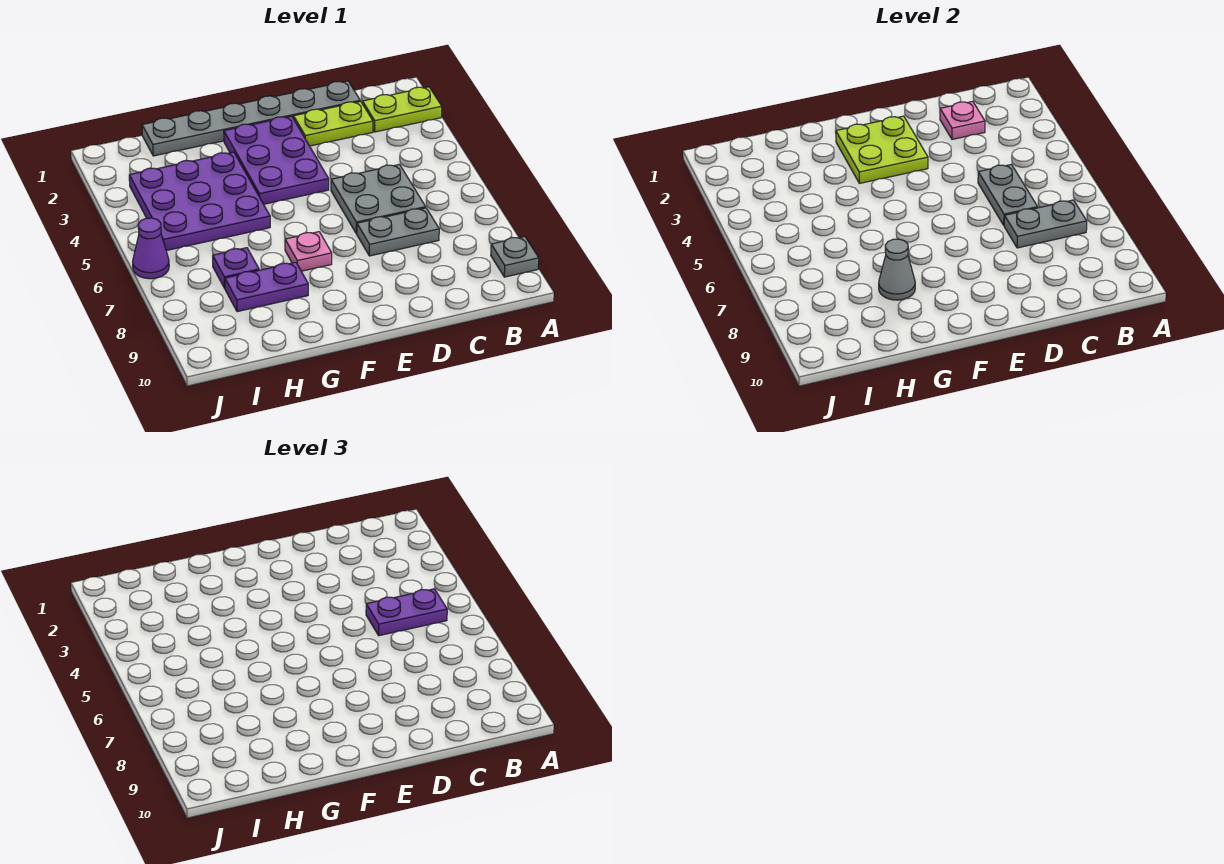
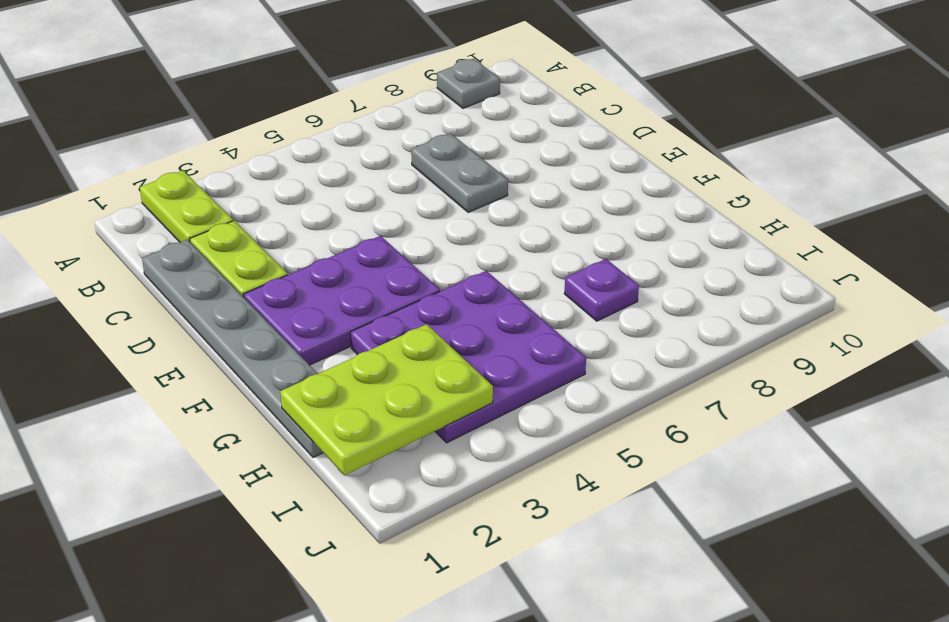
lime 2x3 plate [280,324,493,475] -> none
none -> grey 2x2 plate [331,164,426,233]
none -> pink 1x1 plate [285,232,332,271]
none -> purple 1x2 plate [225,262,308,312]

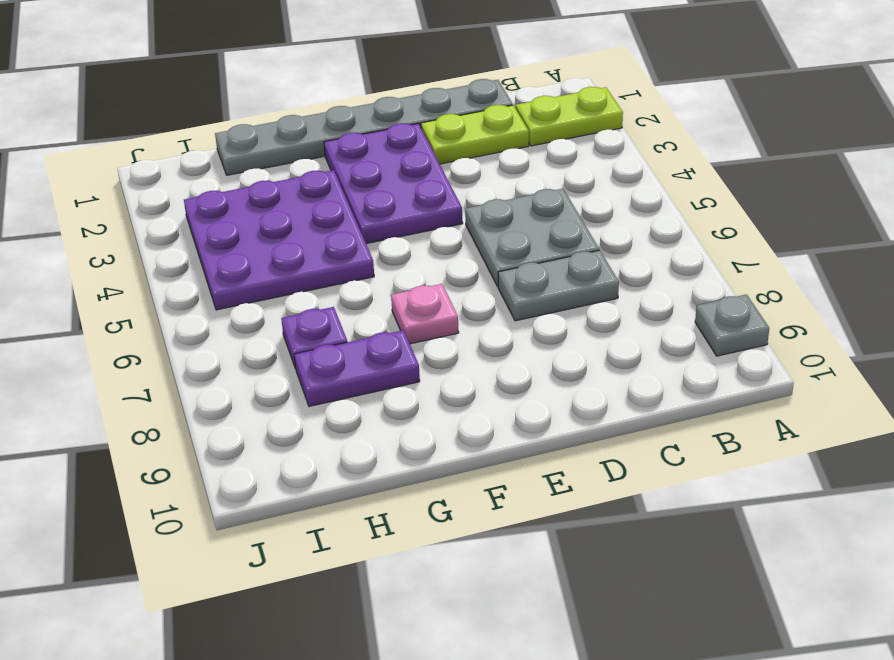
none -> purple 1x1 cone [133,218,169,279]
none -> grey 1x2 plate [1004,200,1087,248]
none -> pink 1x1 plate [940,101,985,139]

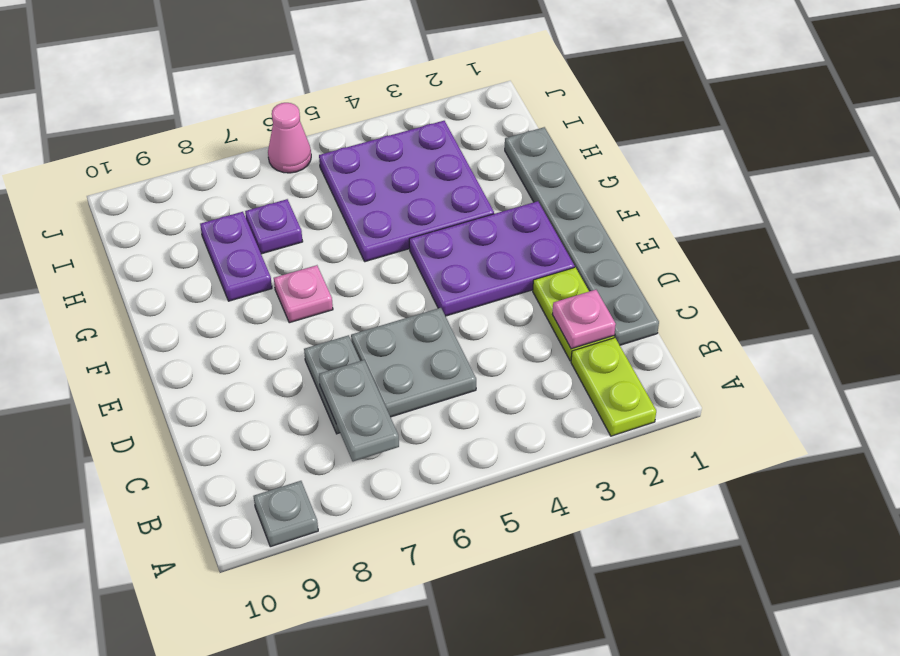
pink 1x1 cone [268,103,311,173] -> purple 1x1 cone [133,218,169,279]
none -> grey 1x2 plate [978,164,1038,225]
none -> lime 2x2 plate [836,116,928,183]
none -> grey 1x1 cone [879,239,915,300]

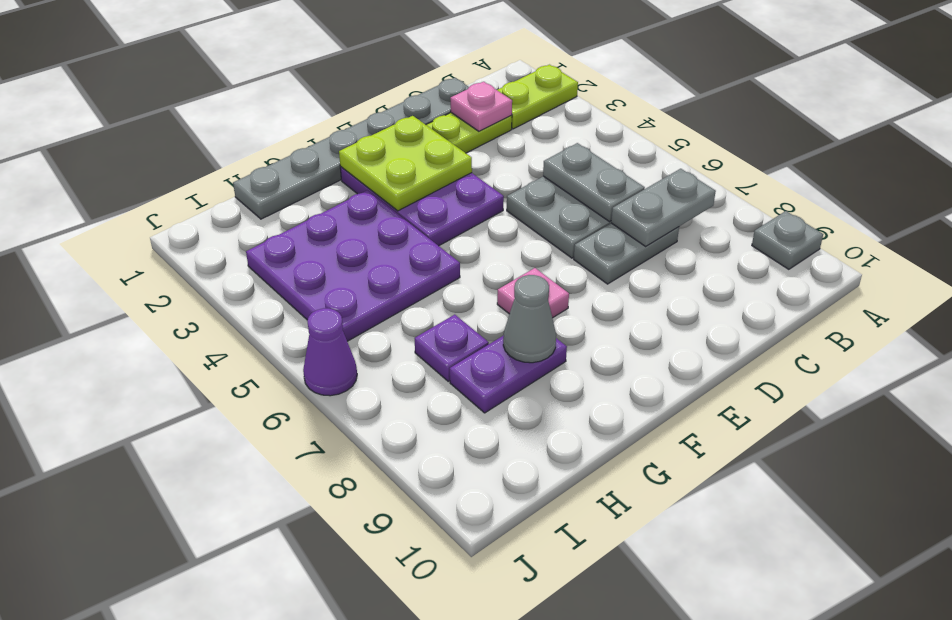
none -> purple 1x2 plate [366,589,447,636]

